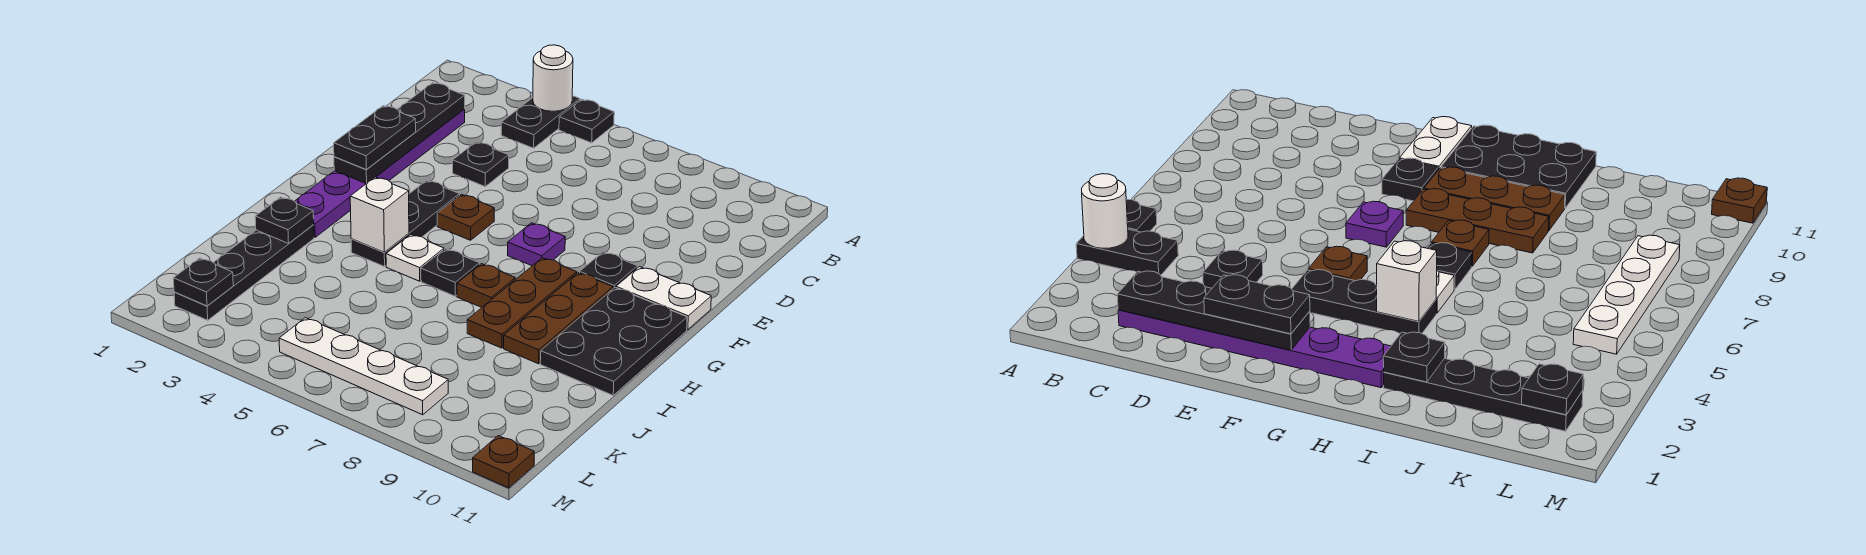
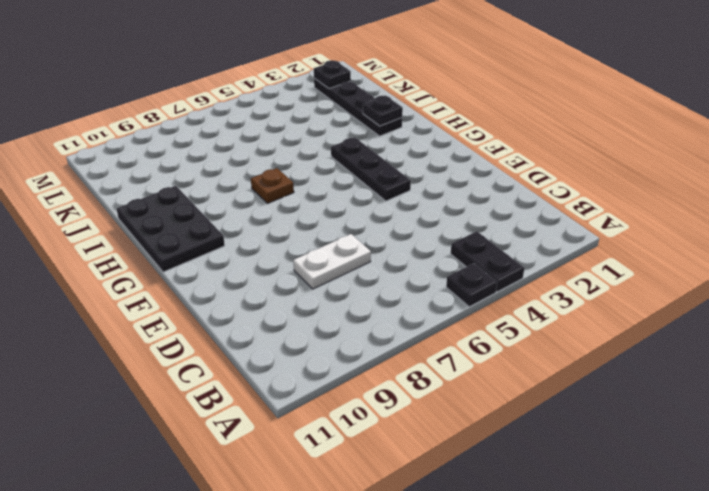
white 1x2 plate [293,234,371,289] -> white 1x2 plate moved to [616,267,711,330]
none -> purple 1x6 plate [294,109,465,237]
none -> black 1x1 plate [453,142,509,186]
none -> brown 1x1 plate [437,194,494,240]

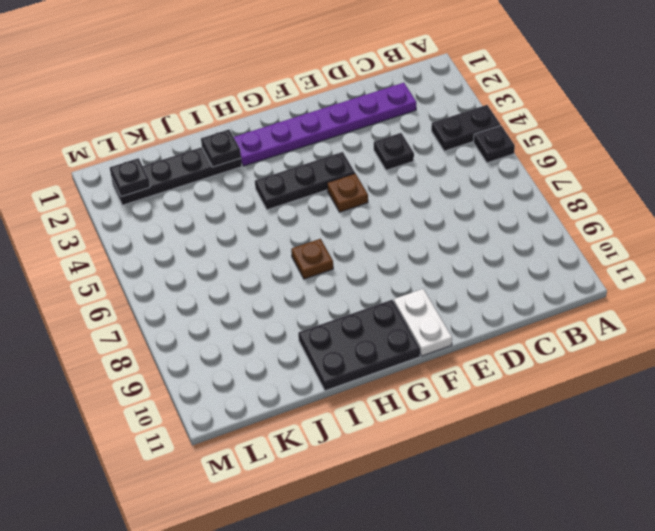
none -> purple 1x1 plate [508,223,565,266]
none -> black 1x1 plate [580,252,638,289]
none -> brown 1x3 plate [467,258,577,348]

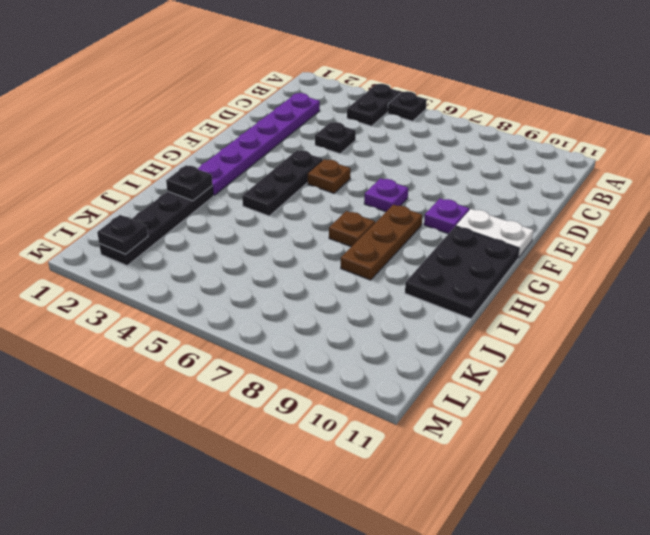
purple 1x1 plate [424,198,469,234] -> black 1x1 plate [580,252,638,289]
none -> brown 1x3 plate [504,273,613,364]
none -> white 1x1 plate [386,234,444,281]
none -> black 1x1 plate [421,249,480,296]

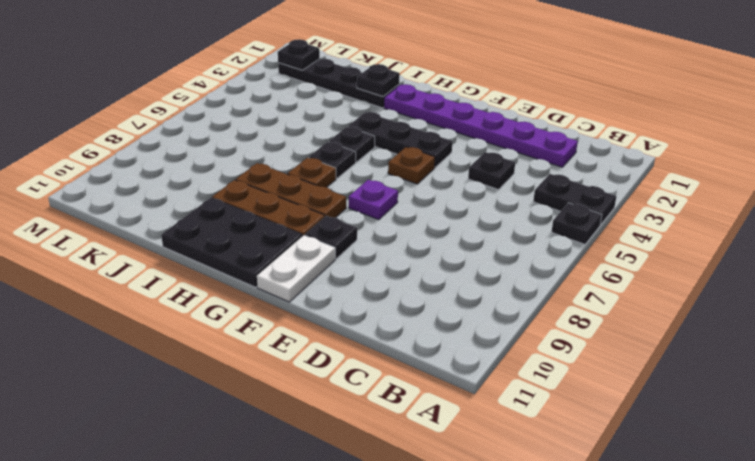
black 1x1 plate [329,127,375,162] -> white 1x1 plate [386,234,444,281]
none -> white 1x4 plate [279,318,448,415]
none -> brown 1x1 plate [473,436,534,488]
none -> white 1x1 round brick [533,45,573,111]

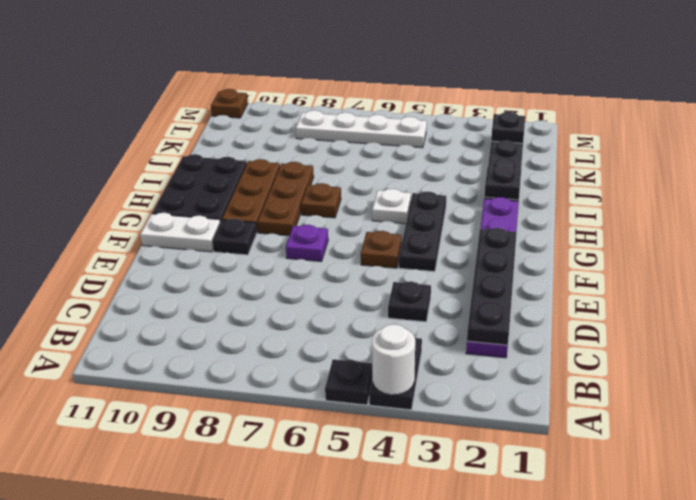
none -> black 1x1 plate [421,249,480,296]
none -> white 1x1 brick [350,177,409,252]
none -> black 1x2 plate [334,106,416,170]

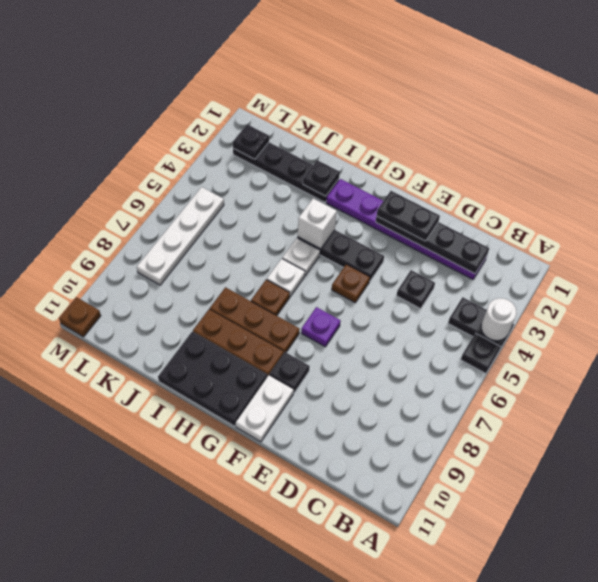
white 1x1 plate [267,259,305,297] -> black 1x1 plate [421,249,480,296]

